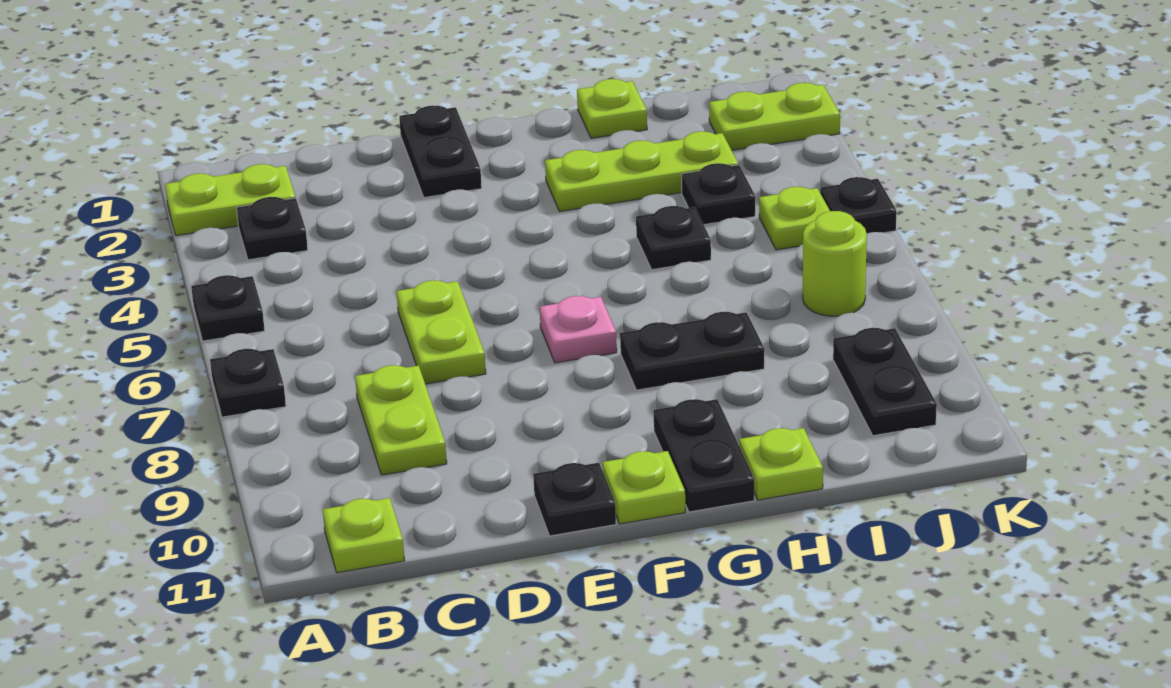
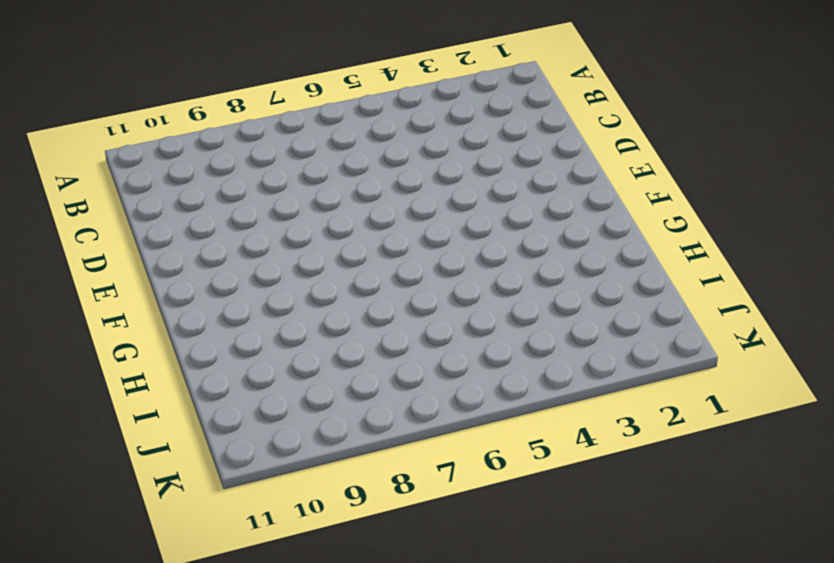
none -> lime 1x2 plate [165,164,296,236]
none -> black 1x1 plate [191,275,265,341]
none -> black 1x1 plate [210,349,286,417]

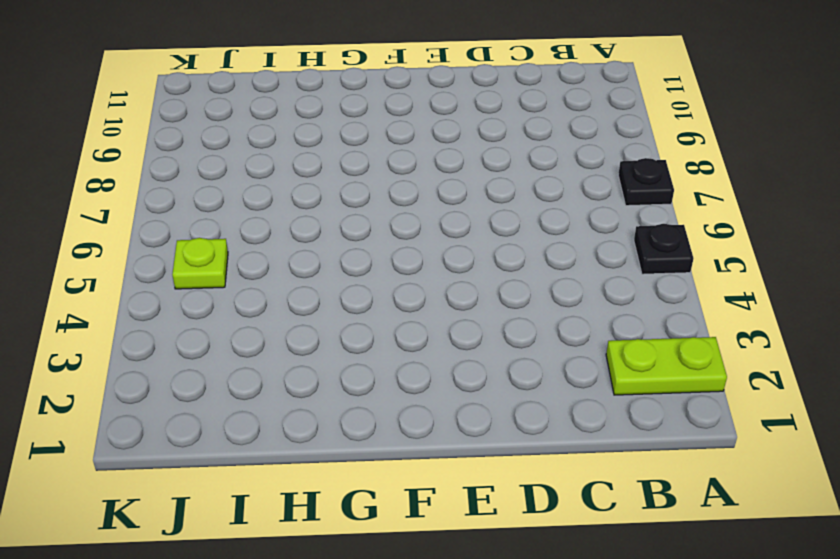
none -> black 1x1 plate [236,197,308,260]
none -> lime 1x1 plate [323,498,405,573]
none -> lime 1x2 plate [355,365,447,475]

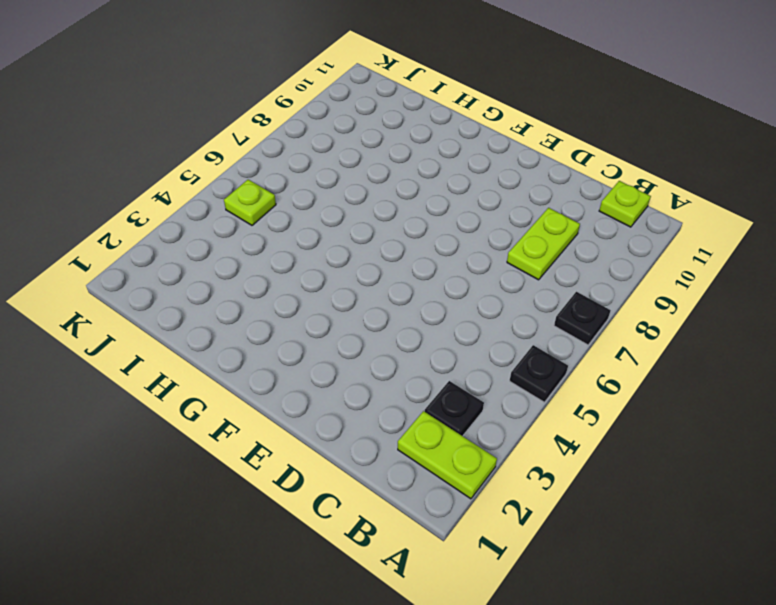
none -> lime 1x2 plate [397,280,486,384]
none -> black 1x2 plate [399,105,482,198]
none -> black 1x1 plate [533,463,616,536]

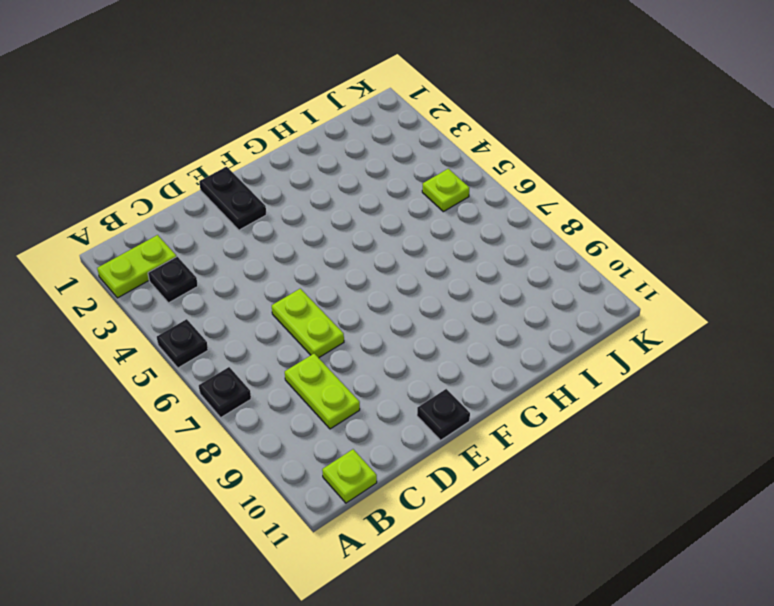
none -> pink 1x1 plate [540,296,617,363]
none -> lime 1x1 plate [602,451,685,524]
none -> lime 1x3 plate [545,131,738,211]

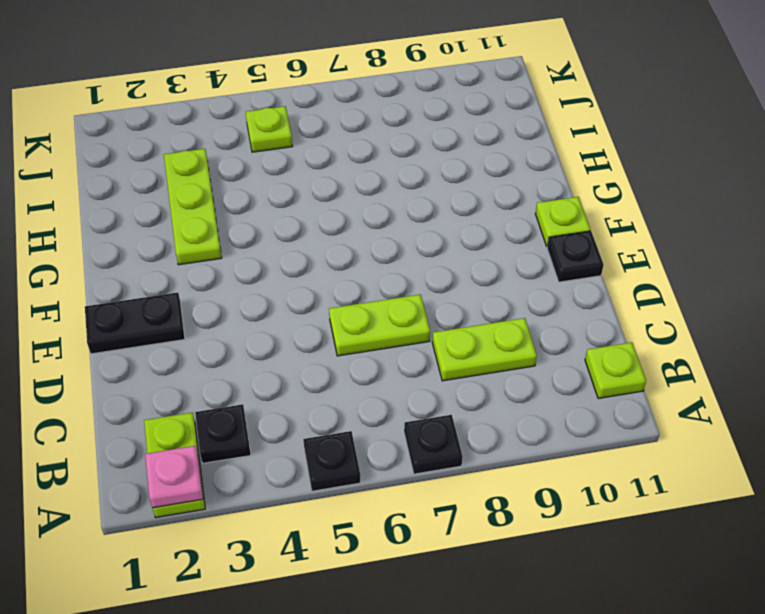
pink 1x1 plate [145,446,203,508] -> pink 1x1 plate moved to [540,296,617,363]
none -> black 1x2 plate [620,312,764,390]
none -> black 1x2 plate [654,399,754,512]
none -> lime 1x1 plate [577,79,647,138]

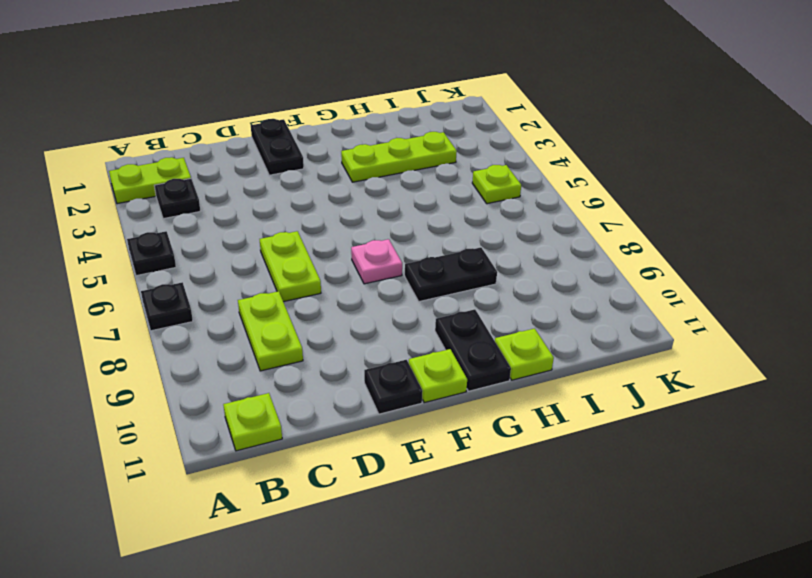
none -> lime 1x1 plate [577,79,647,138]
none -> black 1x1 plate [636,206,711,270]
none -> black 1x1 plate [681,163,755,225]

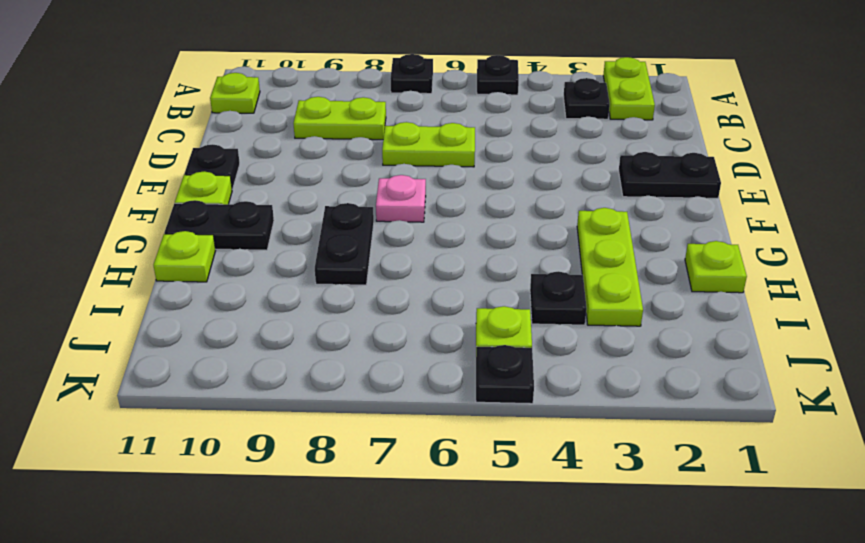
none -> black 1x1 plate [636,206,711,270]
none -> lime 1x2 plate [709,83,840,150]
none -> lime 1x1 round brick [803,211,867,316]

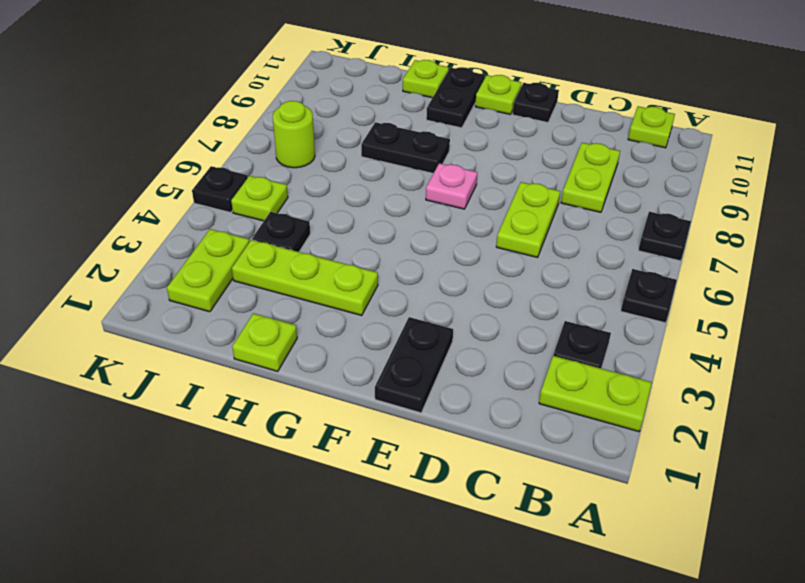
lime 1x2 plate [167,229,249,312] -> lime 1x2 plate turned to [709,83,840,150]
none -> black 1x1 plate [636,206,711,270]
none -> black 1x2 plate [833,328,937,436]

